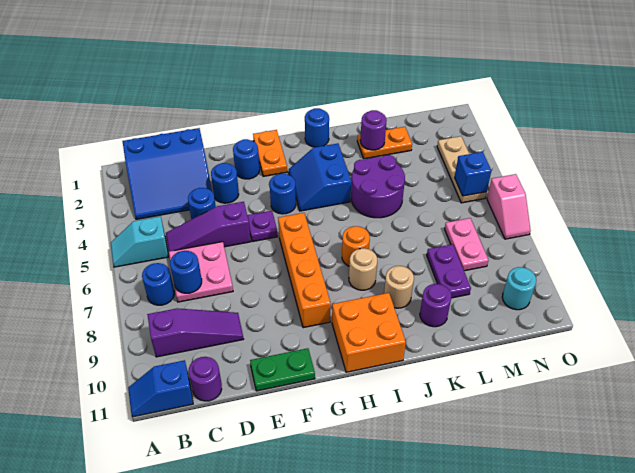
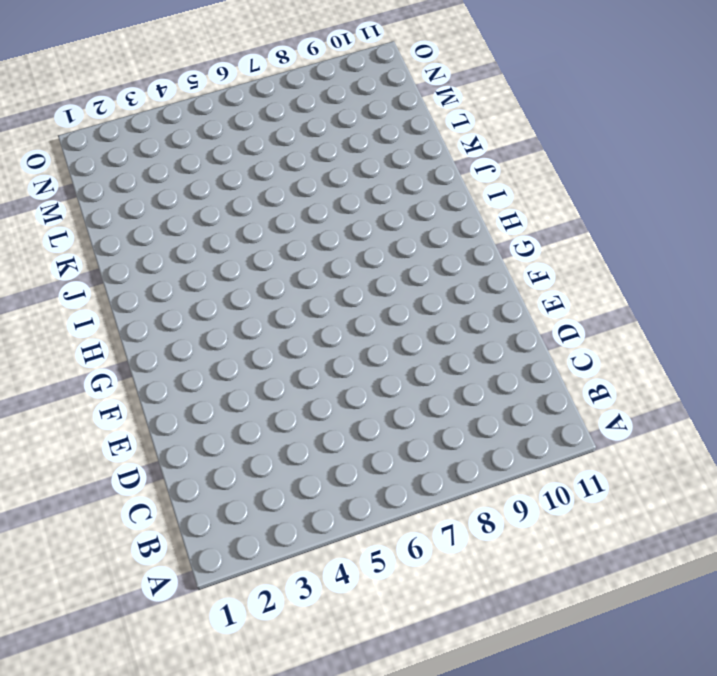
none -> cyan 1x2 slope [111,216,169,267]
none -> blue 1x2 slope [128,360,193,417]
none -> blue 3x3 slope [123,128,212,219]
none -> blue 1x1 round brick [142,263,174,305]

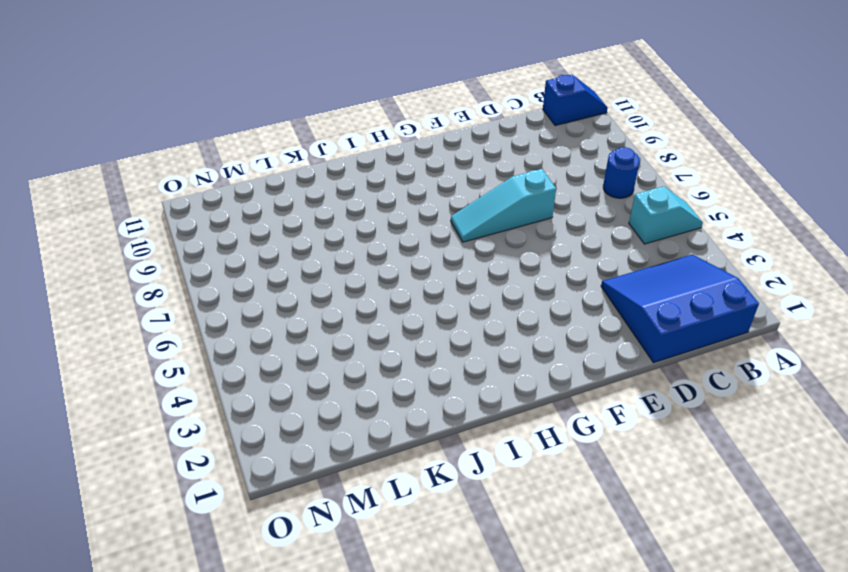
cyan 1x3 slope [451,169,556,242] -> orange 1x4 brick [278,213,331,328]
none -> purple 1x3 slope [147,308,243,357]
none -> purple 1x3 slope [166,202,251,251]
none -> pink 2x2 plate [169,242,233,302]
none -> purple 1x1 round brick [189,357,222,401]

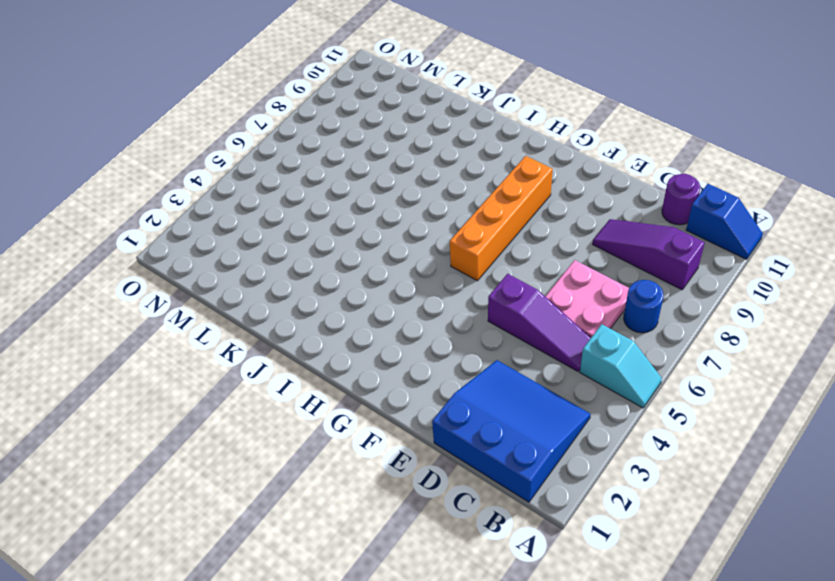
none -> blue 1x1 round brick [188,188,216,219]
none -> blue 1x1 round brick [211,163,239,203]
none -> green 1x2 plate [250,348,315,391]
none -> blue 1x1 round brick [233,139,260,179]

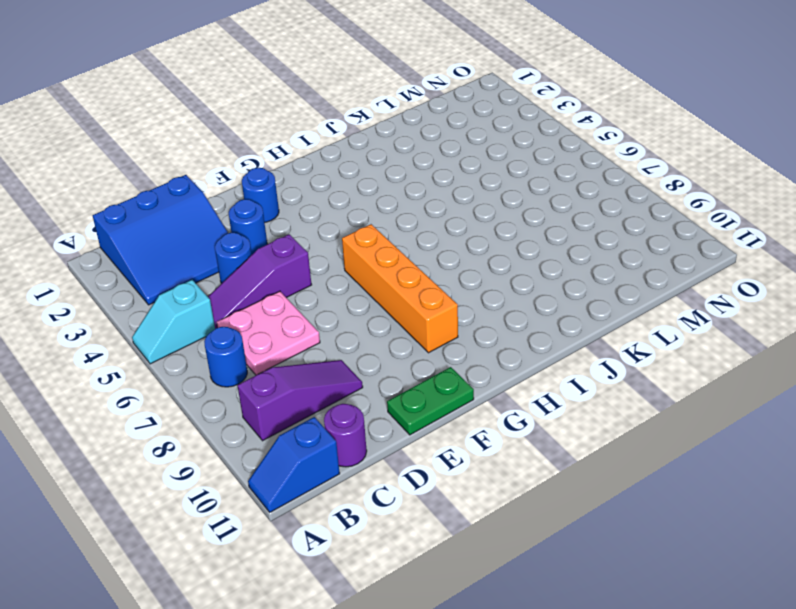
none -> purple 1x1 plate [247,211,278,242]
none -> orange 1x2 plate [253,130,287,176]
none -> blue 1x1 round brick [270,174,296,214]
none -> blue 2x2 slope [289,143,351,211]

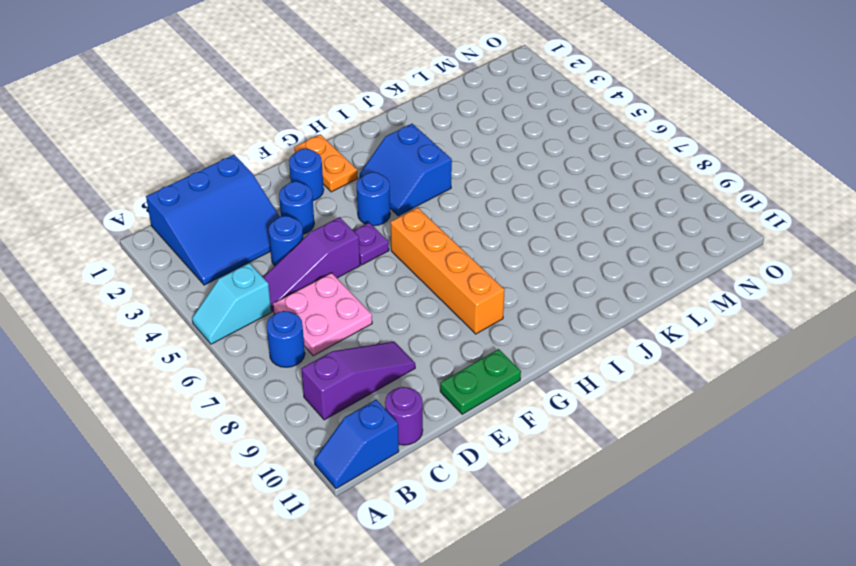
none -> orange 2x2 brick [332,293,406,372]
none -> blue 1x1 round brick [305,108,329,147]
none -> orange 1x1 round brick [342,226,370,266]
none -> tan 1x1 round brick [349,248,377,290]

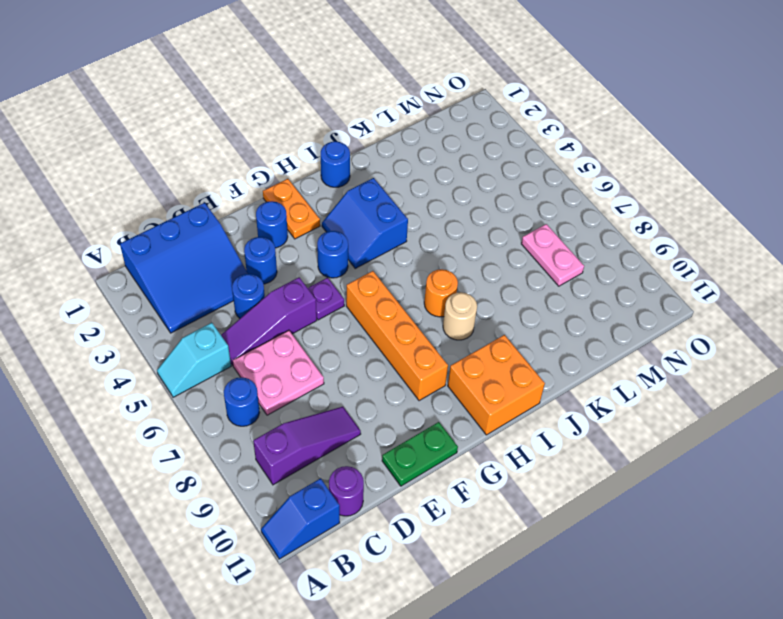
none -> purple 2x2 round brick [351,155,405,218]
none -> tan 1x1 round brick [384,266,414,308]
none -> orange 1x2 plate [357,127,412,159]
none -> purple 1x1 round brick [420,284,452,327]

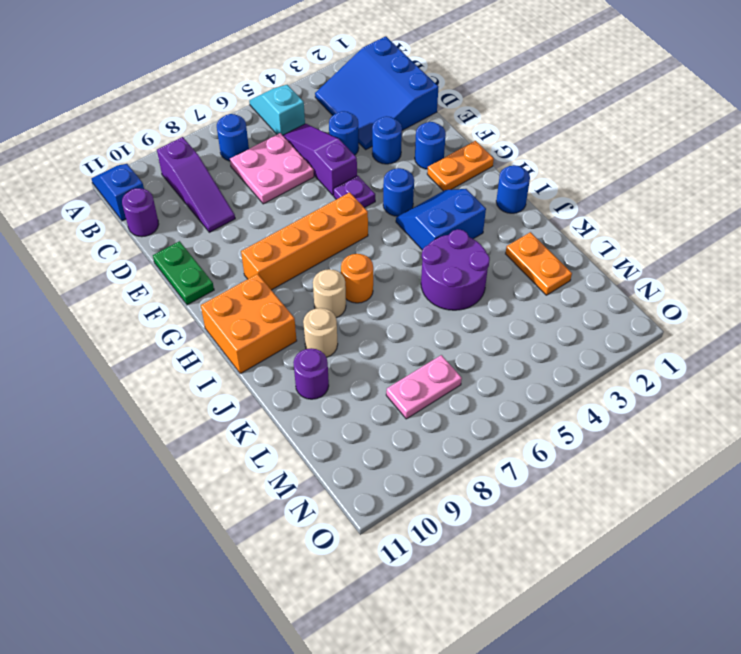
none -> purple 1x2 plate [427,244,471,298]
none -> tan 1x3 plate [437,136,487,203]
none -> cyan 1x1 round brick [502,267,536,310]
none -> pink 1x2 slope [487,174,531,239]

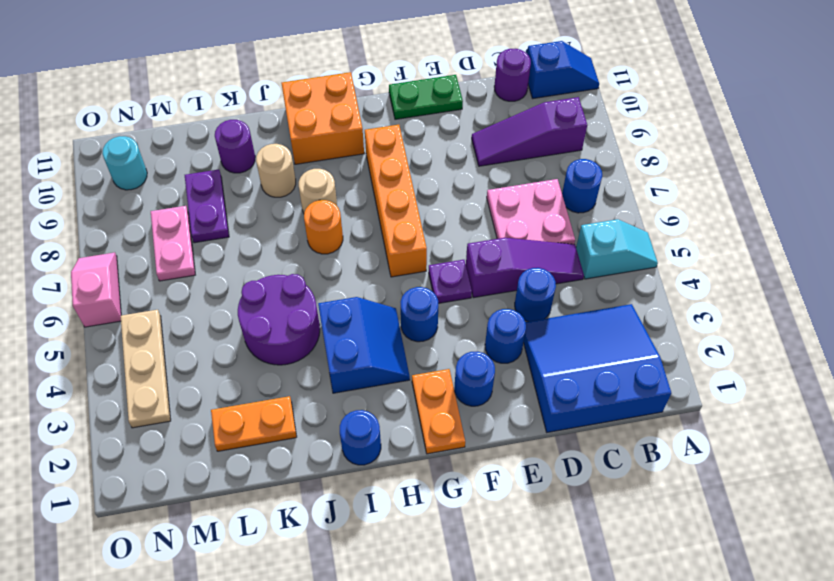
none -> blue 1x1 round brick [170,251,202,293]
none -> purple 1x1 round brick [360,110,387,150]
none -> blue 1x1 brick [455,152,491,196]

